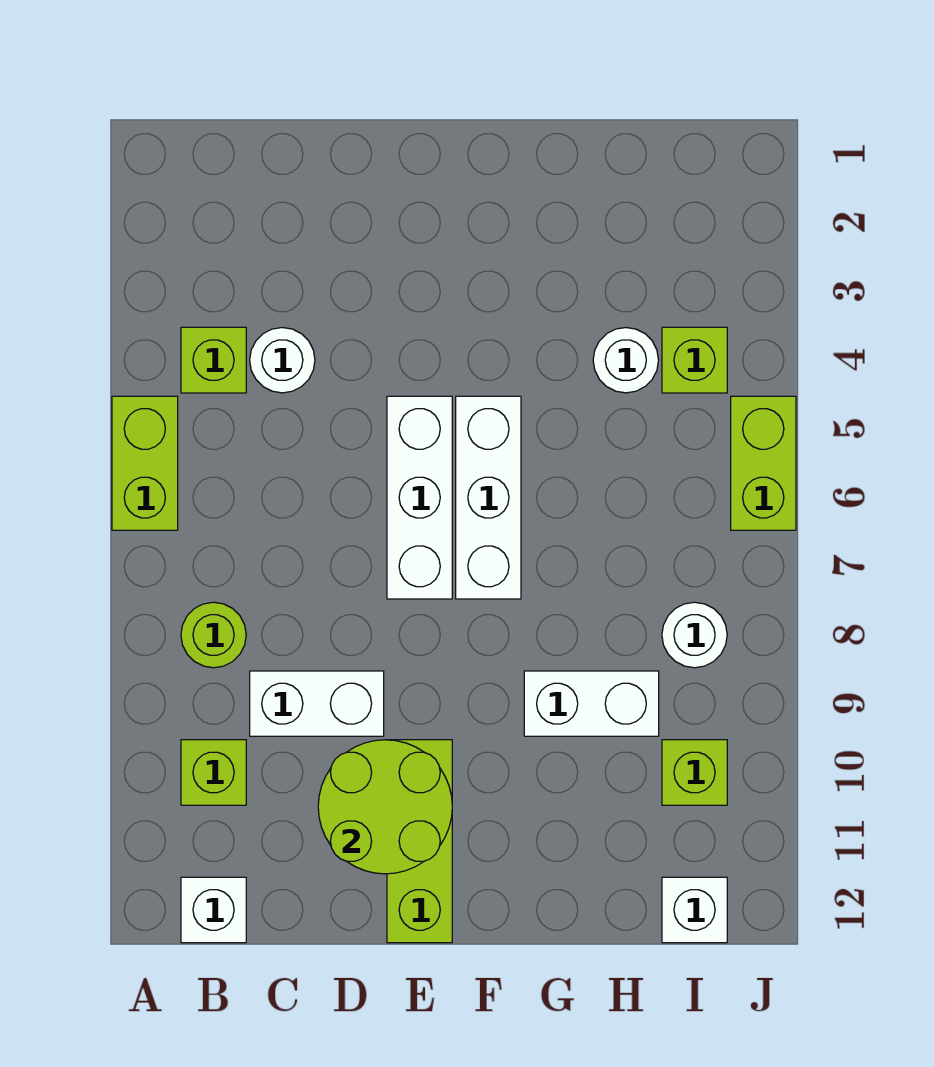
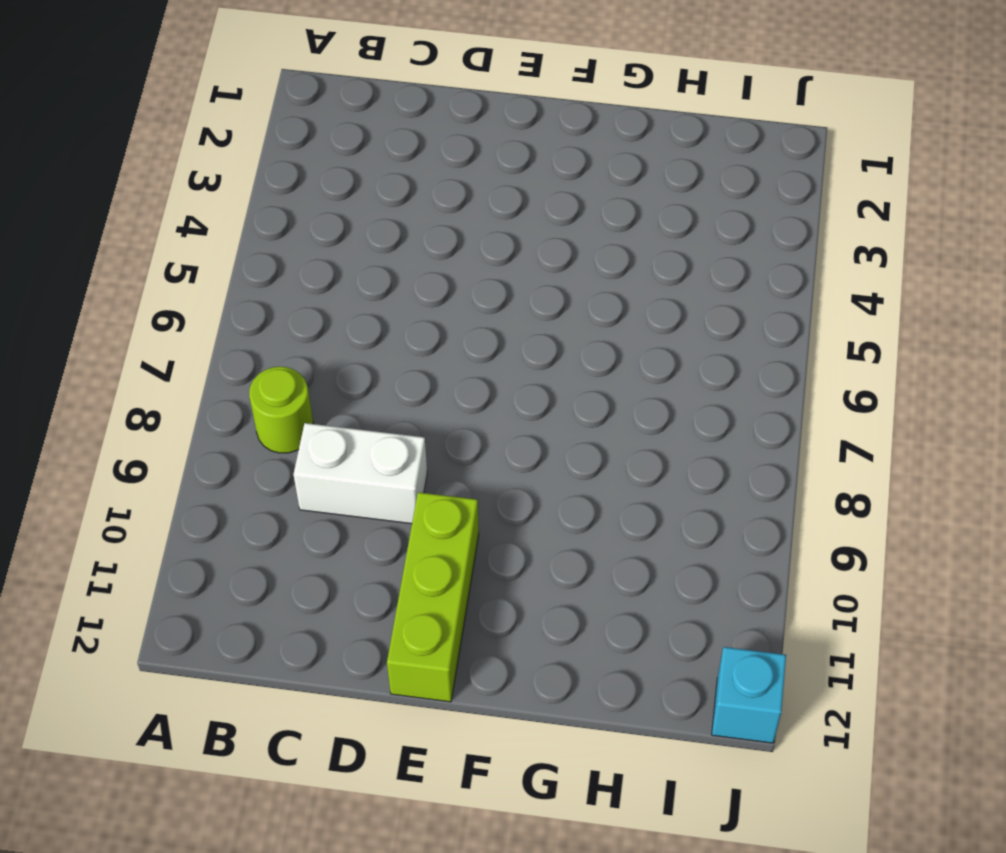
cyan 1x1 brick [712,647,786,743] -> none
none -> lime 1x2 brick [112,396,178,530]
none -> lime 1x1 brick [181,327,246,393]
none -> lime 1x1 brick [181,740,246,805]

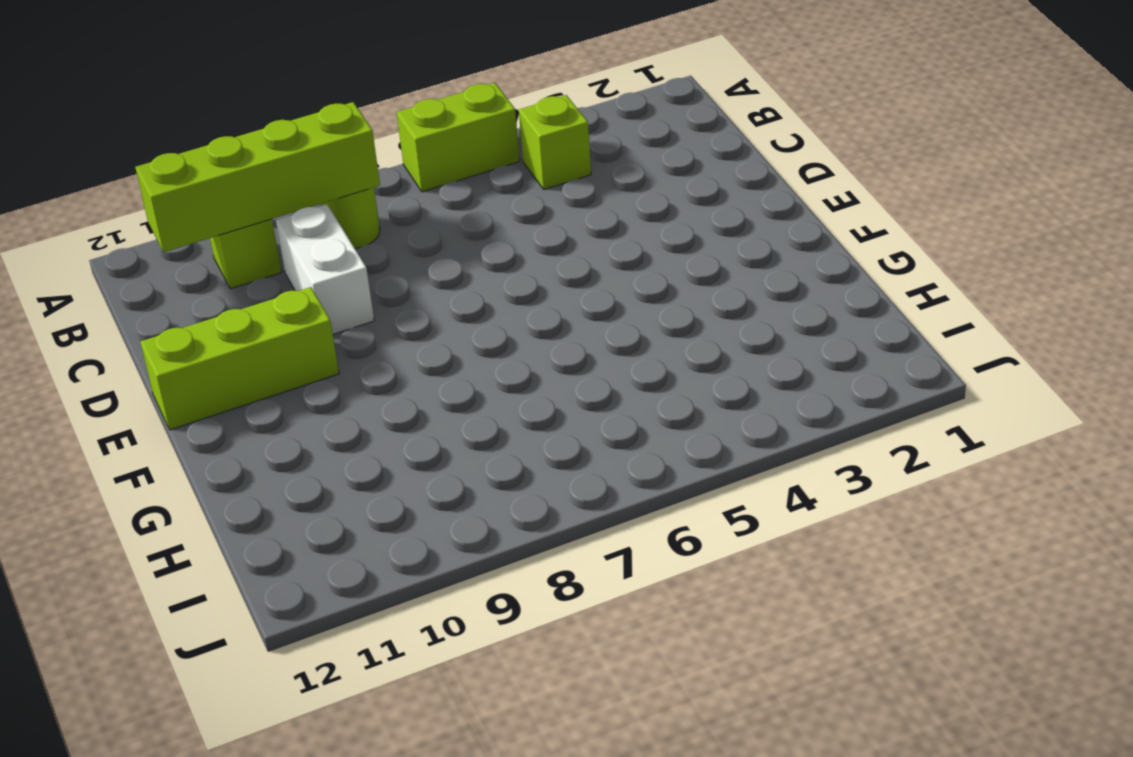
lime 1x4 brick [135,102,380,252] -> none
none -> white 1x1 brick [181,877,246,943]
none -> white 1x1 round brick [250,328,315,393]
none -> white 1x3 brick [387,396,452,599]

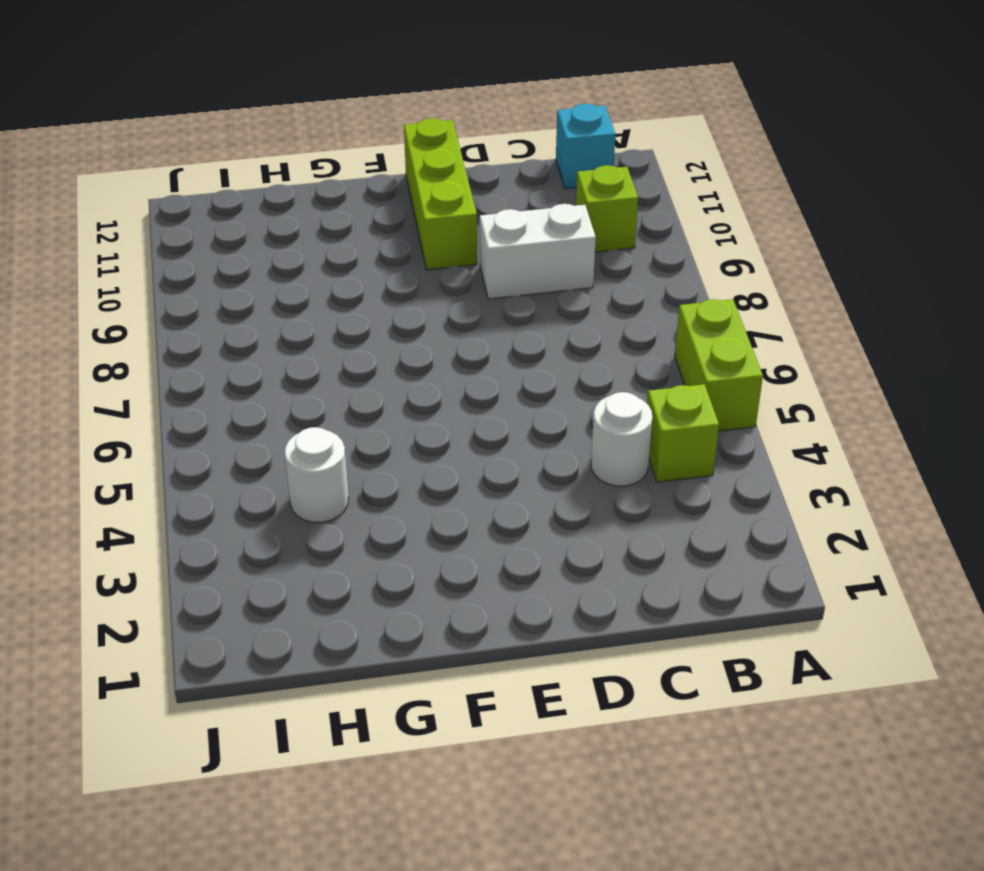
cyan 1x1 brick [556,104,616,189] -> white 1x1 brick [181,877,246,943]
none -> lime 1x1 round brick [181,602,246,668]
none -> white 1x3 brick [387,396,452,599]
none -> white 1x3 brick [456,396,521,599]

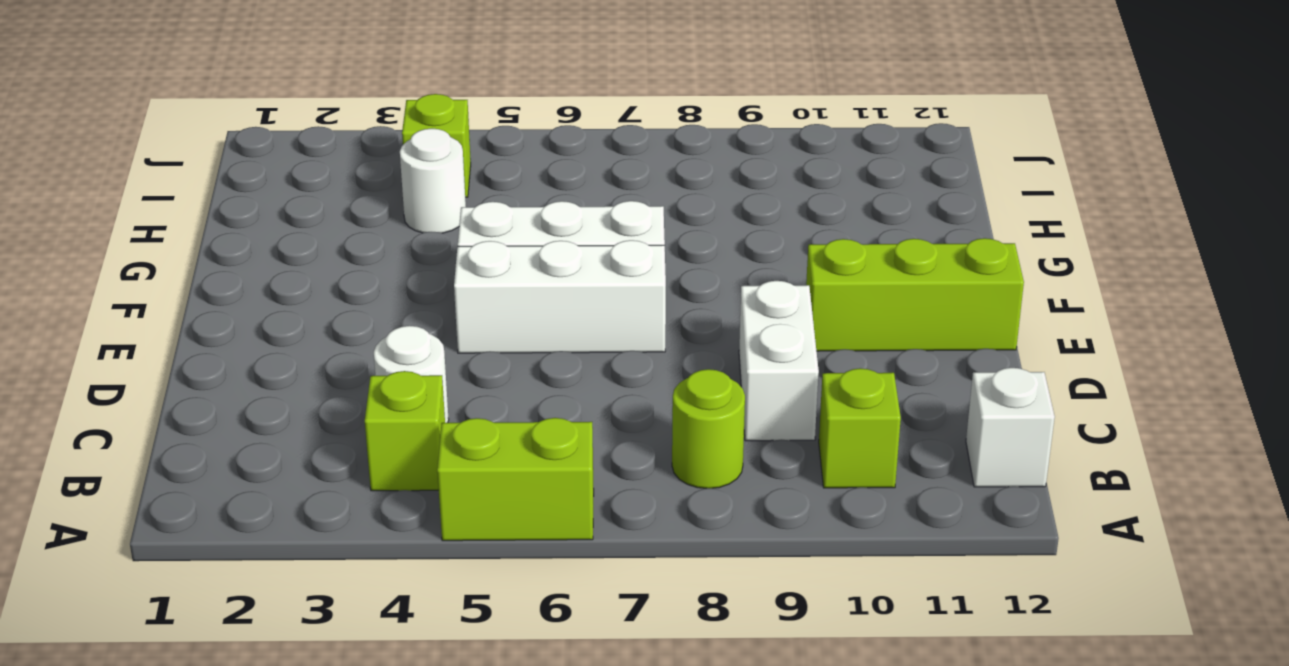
none -> white 1x2 brick [524,671,659,736]
none -> white 1x1 round brick [662,602,727,668]
none -> lime 1x1 brick [662,740,727,805]

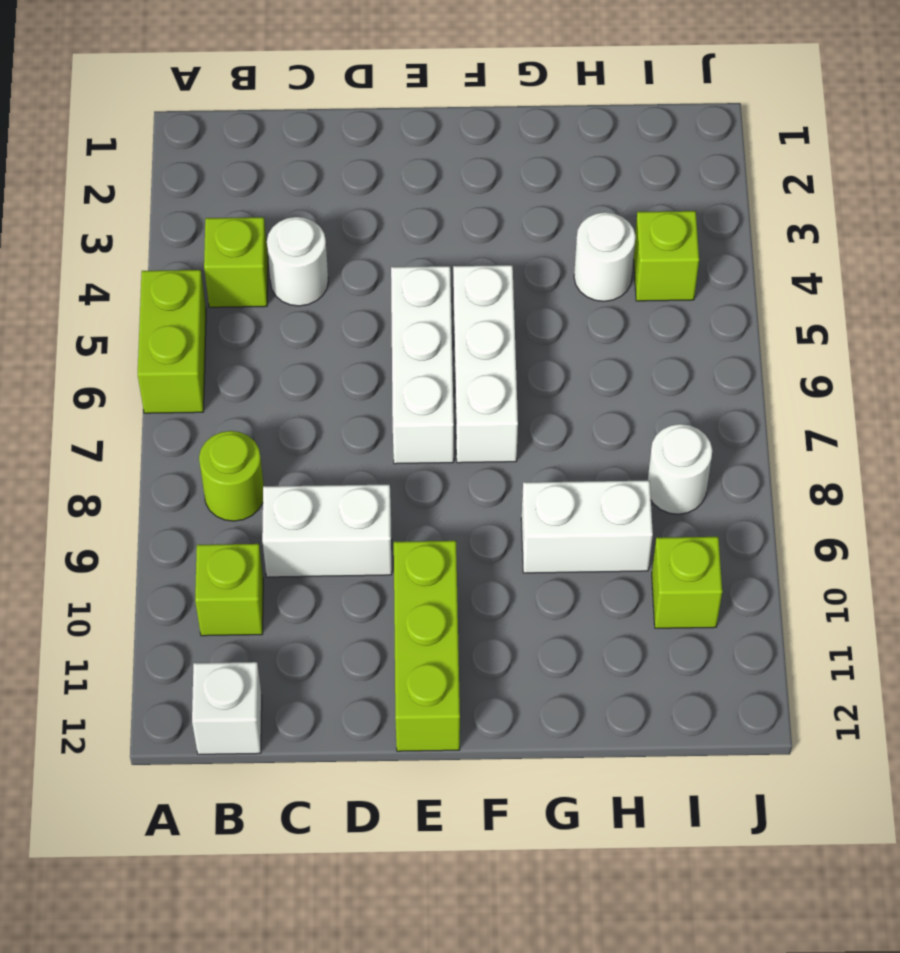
none -> white 1x1 brick [662,877,727,943]
none -> lime 1x2 brick [731,396,796,530]
none -> lime 2x2 round brick [318,740,452,874]

